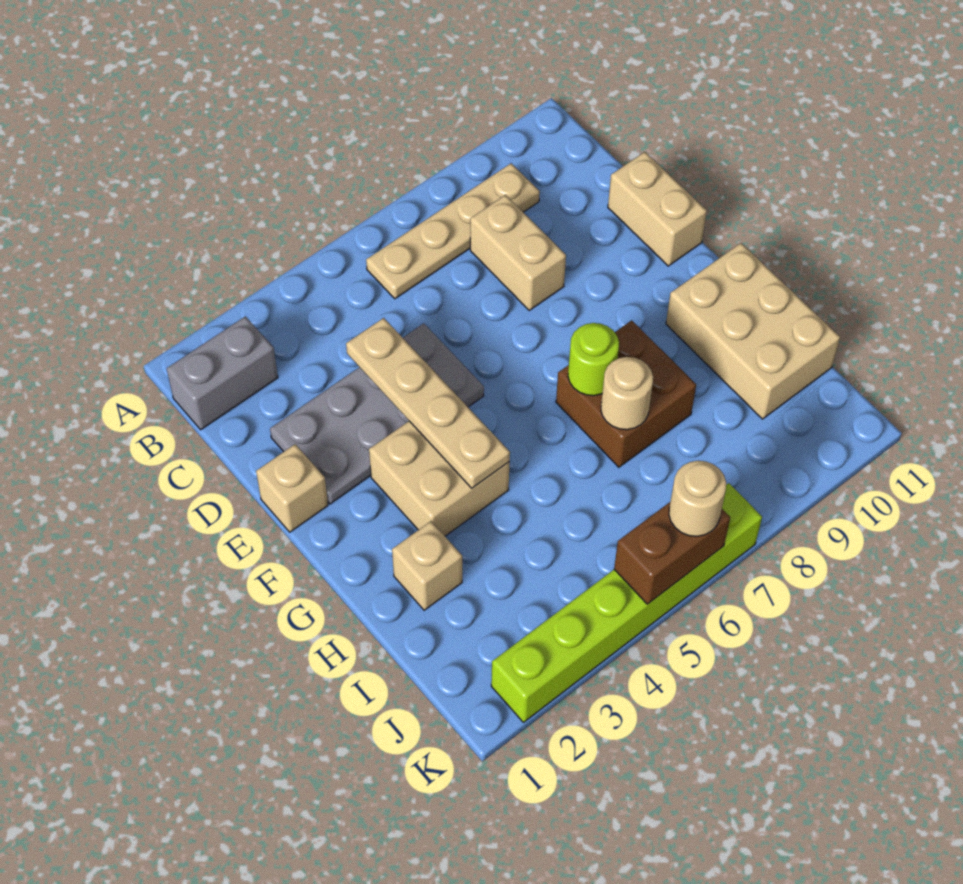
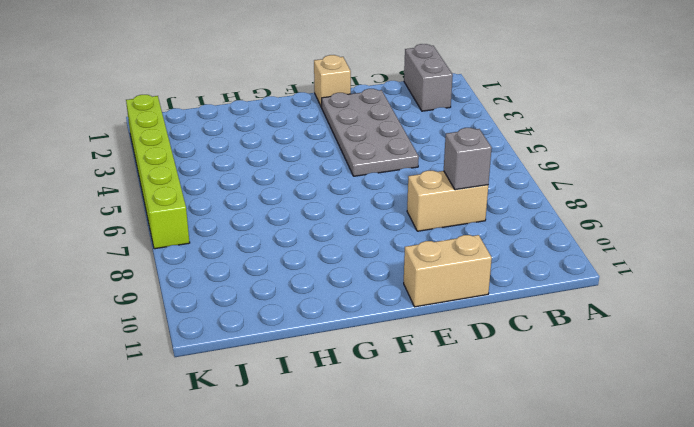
grey 1x1 brick [444,128,492,190] -> none
none -> tan 1x4 plate [366,163,540,299]
none -> tan 2x2 brick [369,421,510,536]
none -> brown 2x2 brick [556,320,696,467]

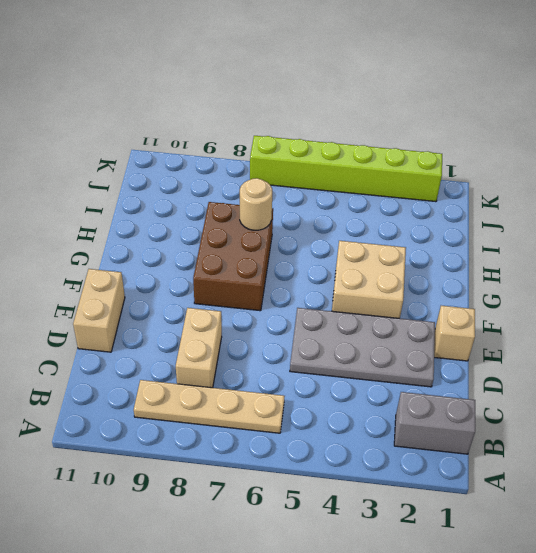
brown 2x3 brick [193,202,273,311] -> brown 2x2 brick [556,320,696,467]
none -> tan 2x3 brick [666,243,840,419]
none -> tan 1x1 brick [392,521,462,610]
none -> tan 1x4 plate [346,318,510,488]

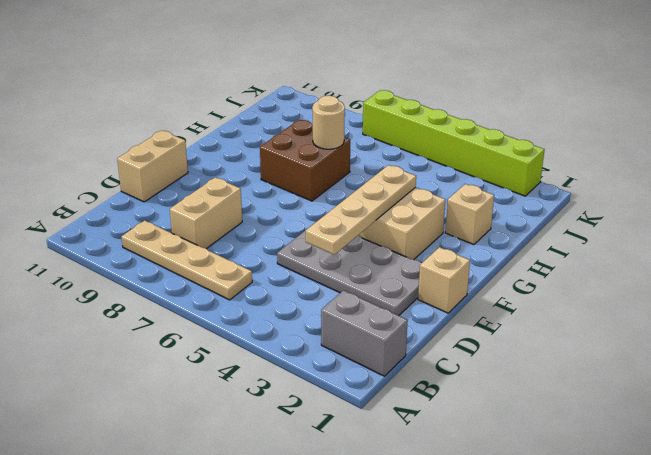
none -> tan 2x3 brick [666,243,840,419]
none -> lime 1x1 round brick [568,323,619,396]
none -> brown 1x2 brick [614,502,730,604]

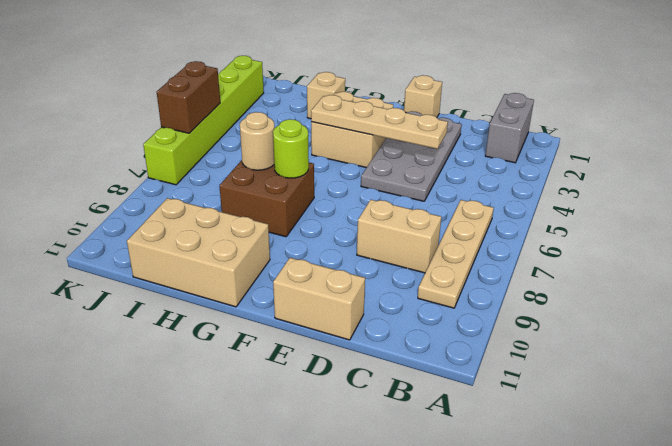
none -> tan 1x1 round brick [669,461,726,536]

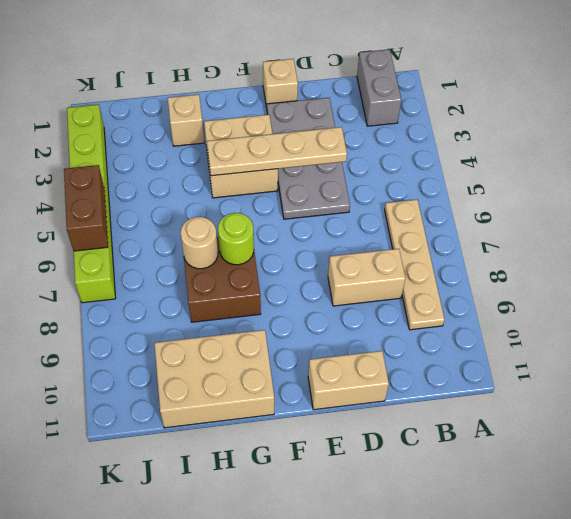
none -> tan 1x1 round brick [669,461,726,536]

